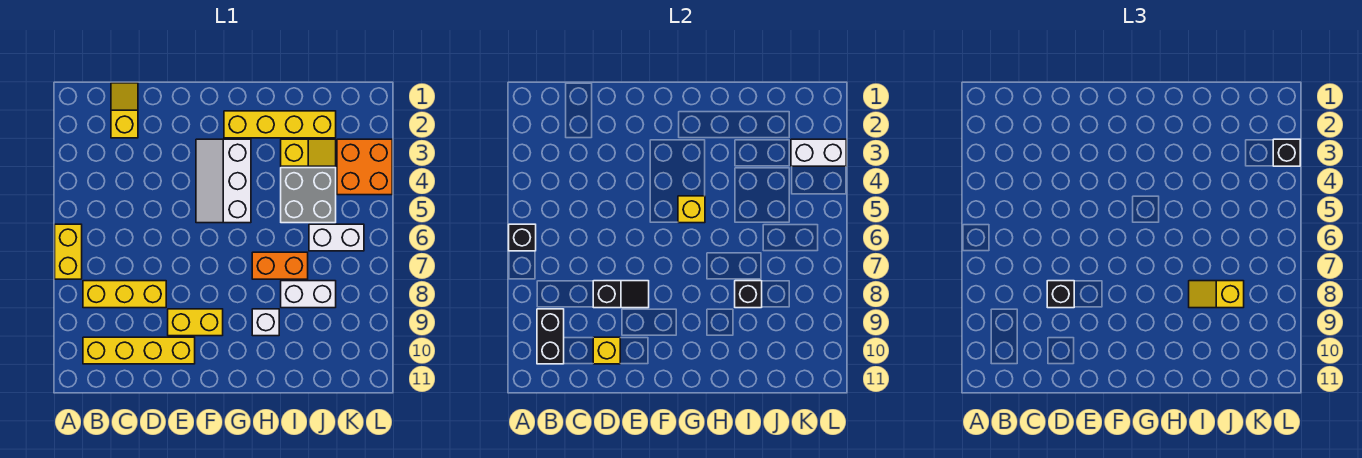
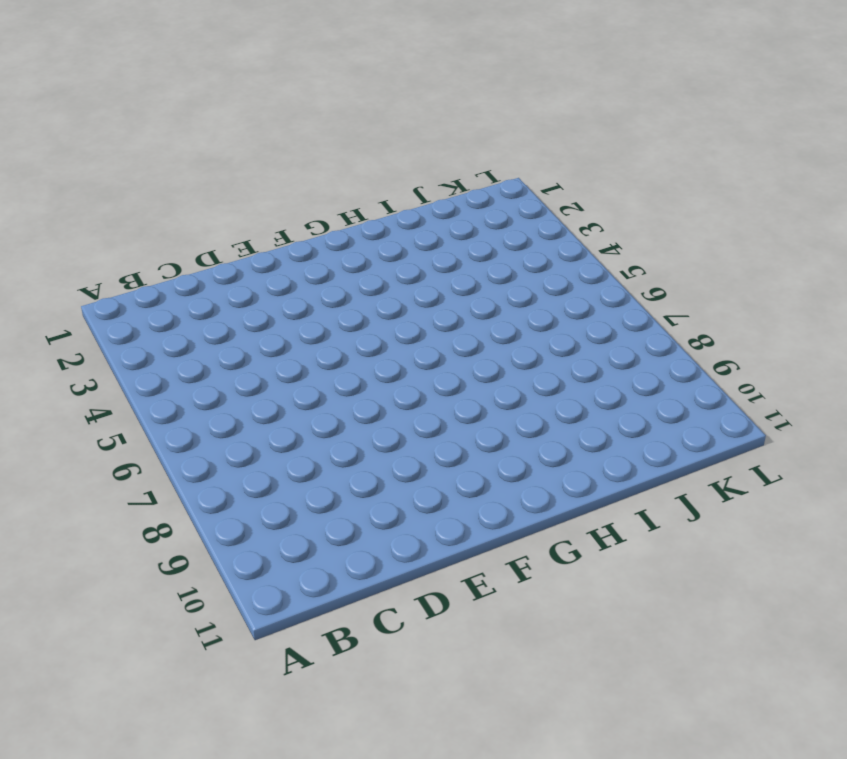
none -> yellow 1x2 brick [55,224,82,279]
none -> yellow 1x3 brick [83,281,166,308]
none -> yellow 1x4 brick [83,337,195,364]

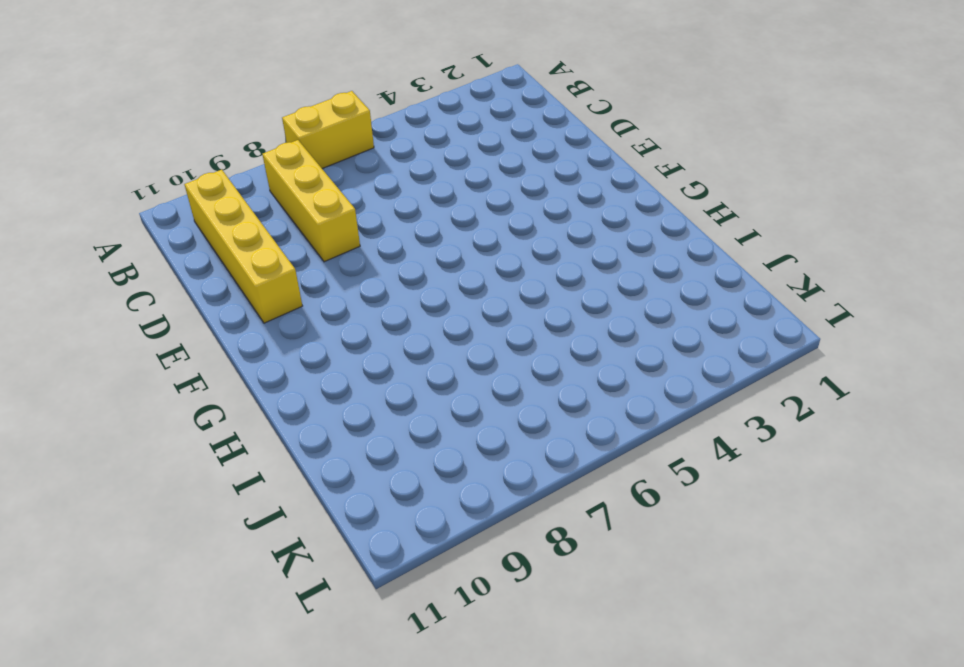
none -> yellow 1x2 slope [111,83,138,138]
none -> yellow 1x2 brick [168,309,223,336]
none -> white 2x3 slope [196,139,251,223]

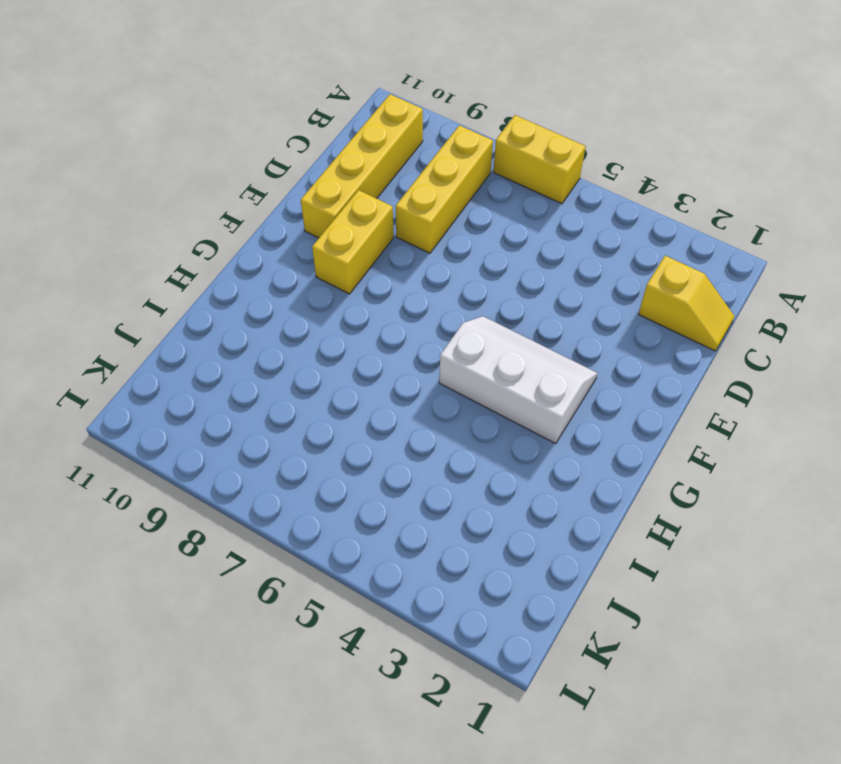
none -> yellow 1x4 brick [224,111,336,138]
none -> orange 1x2 brick [252,252,308,279]
none -> white 1x1 brick [252,309,279,336]

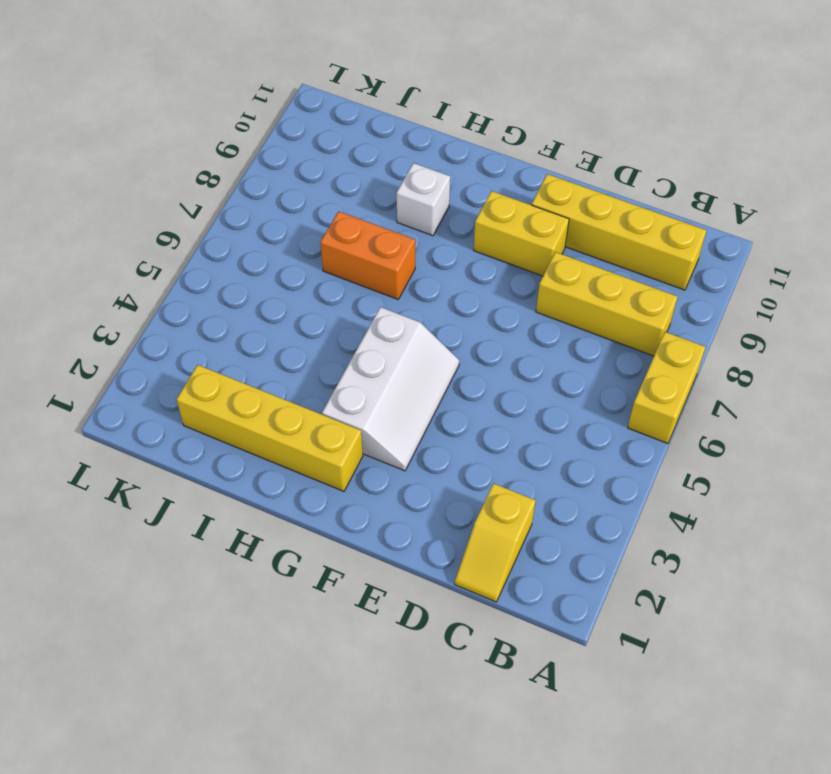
none -> yellow 1x2 slope [281,139,336,166]
none -> grey 2x2 brick [281,168,336,223]
none -> white 1x2 brick [281,281,336,308]

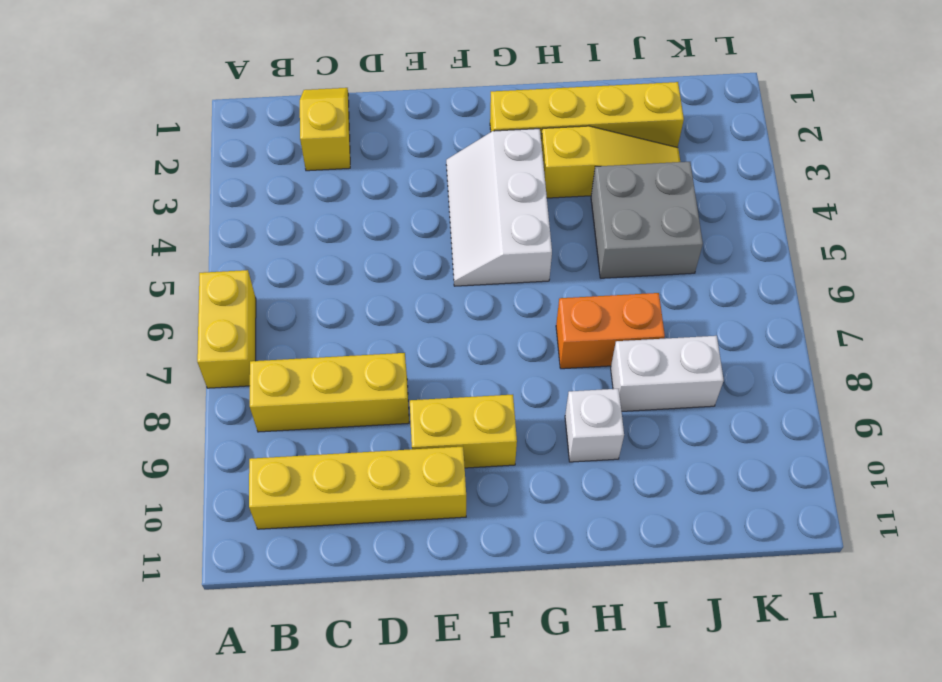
yellow 1x3 slope [541,126,680,198] -> yellow 1x2 slope [281,139,336,166]
none -> white 1x2 brick [309,224,364,251]
none -> orange 2x2 brick [337,139,392,195]
none -> black 1x1 brick [509,224,536,251]

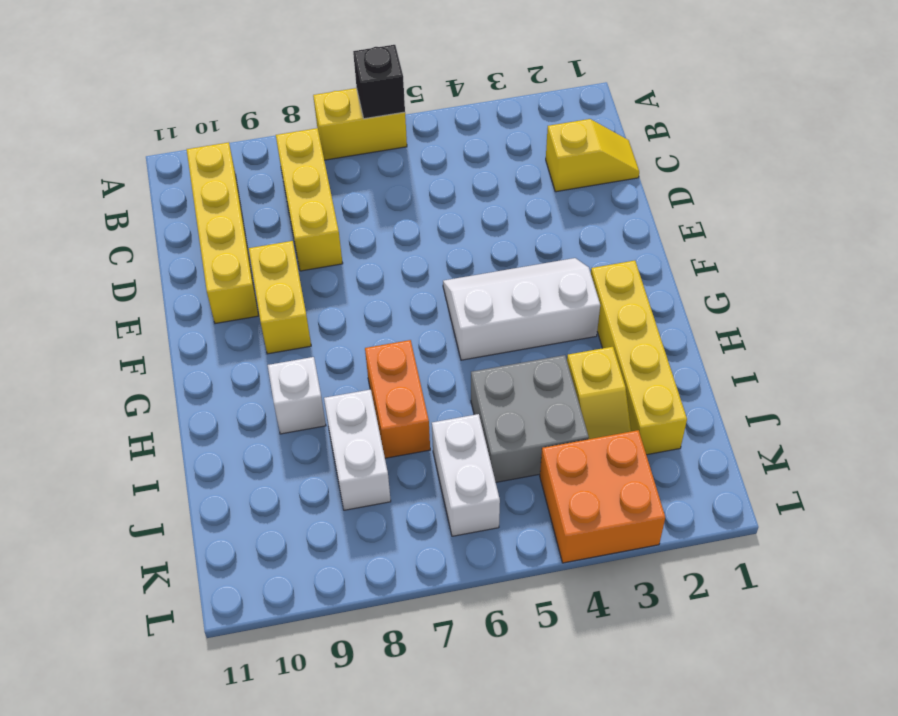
none -> black 1x2 brick [537,309,564,364]
none -> black 1x2 slope [593,281,649,308]
none -> yellow 1x1 brick [593,337,620,364]

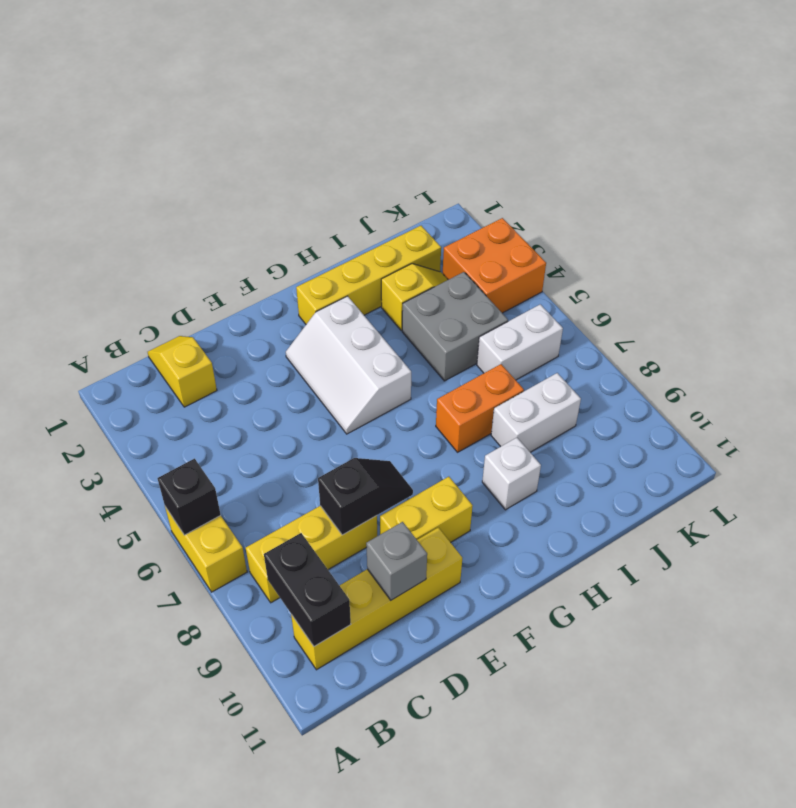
grey 1x1 brick [366,522,427,600] -> yellow 1x1 brick [593,337,620,364]
none -> yellow 1x1 brick [678,196,705,223]
none -> black 1x1 brick [735,281,762,308]
none -> white 1x2 brick [791,139,846,166]

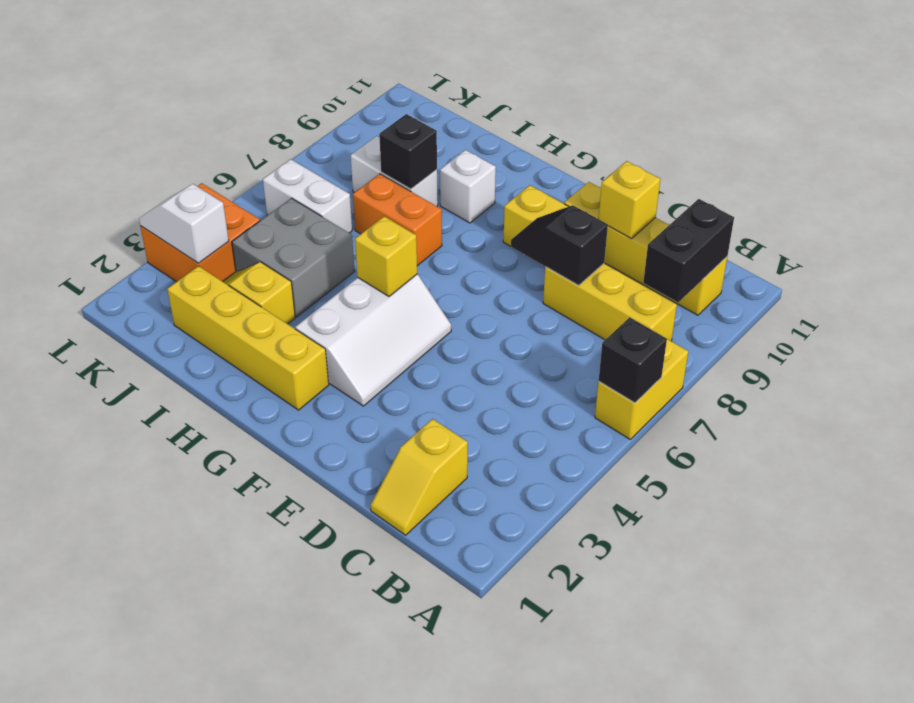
white 1x2 slope [139,184,229,263] -> white 1x2 brick [791,139,846,166]
none -> black 1x1 brick [1047,281,1074,308]
none -> yellow 1x2 slope [1189,281,1244,308]
none -> black 1x1 brick [1273,139,1300,166]

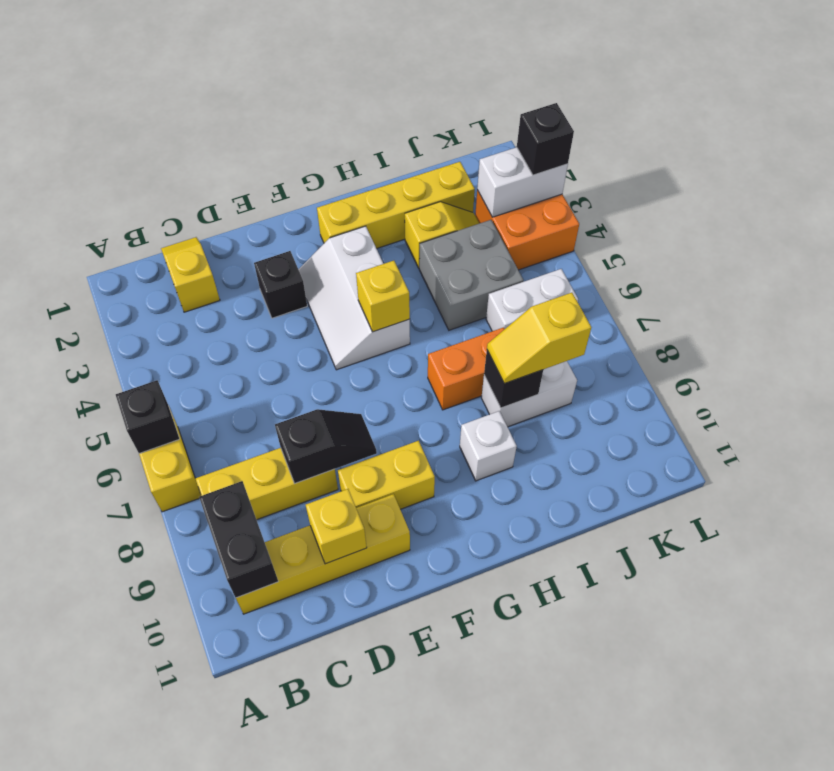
black 1x1 brick [254,251,307,318] -> black 1x1 brick moved to [1047,281,1074,308]

